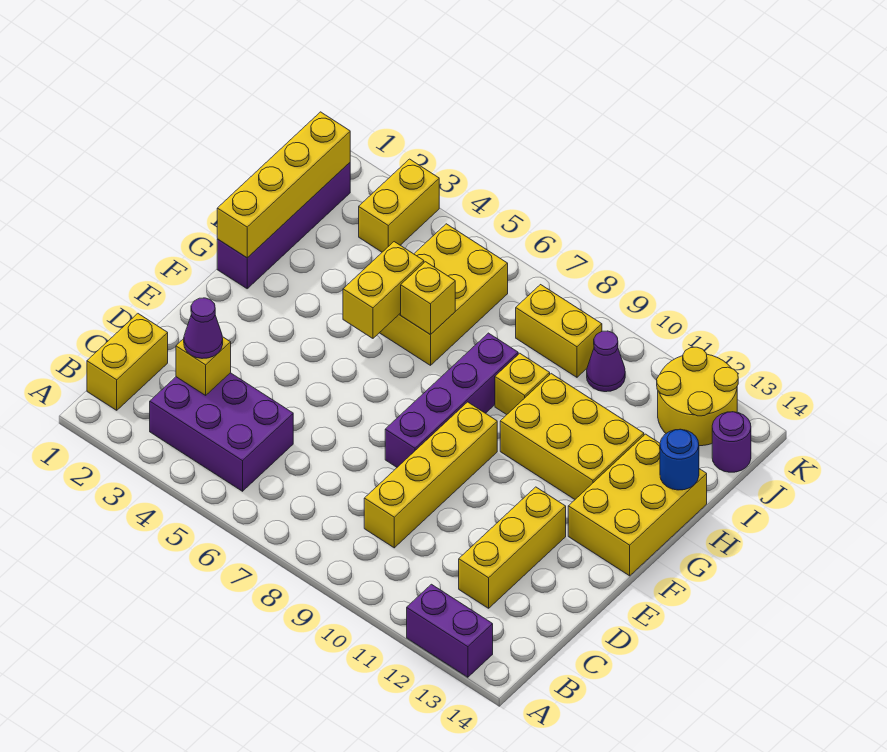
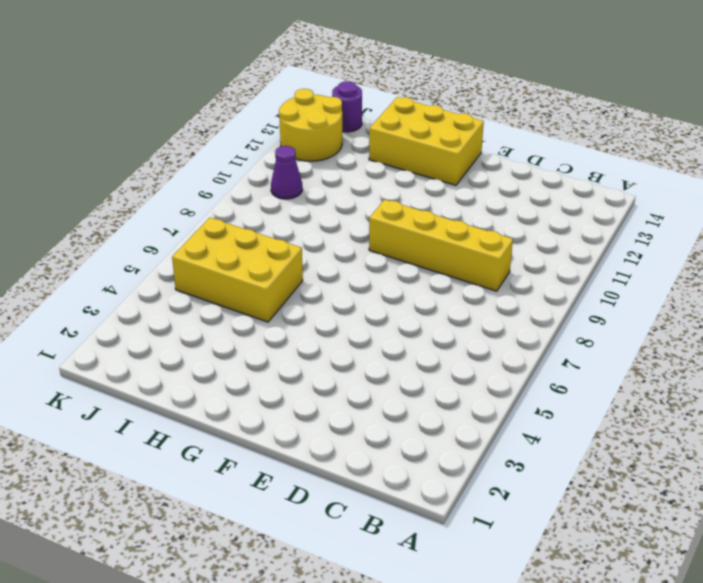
none -> purple 1x2 brick [407,584,493,677]
none -> yellow 1x2 brick [87,314,168,410]
none -> purple 2x3 brick [150,373,293,491]

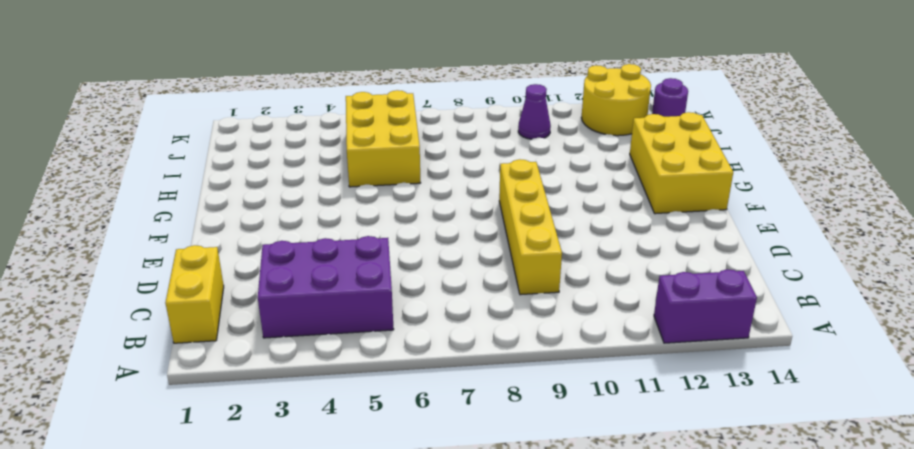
none -> yellow 1x3 brick [459,487,566,608]
none -> purple 1x4 brick [385,333,518,467]
none -> purple 1x4 brick [217,163,350,289]

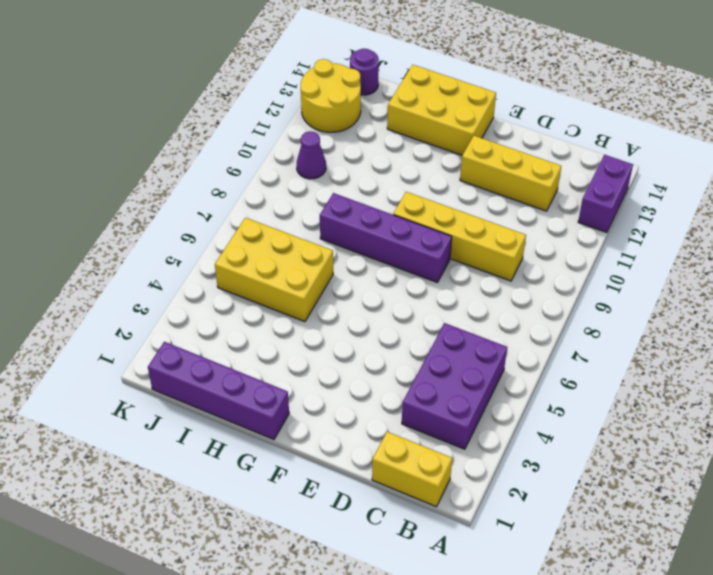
none -> yellow 2x3 brick [500,374,644,499]
none -> yellow 1x1 brick [495,353,550,415]
none -> yellow 1x2 brick [359,159,439,252]

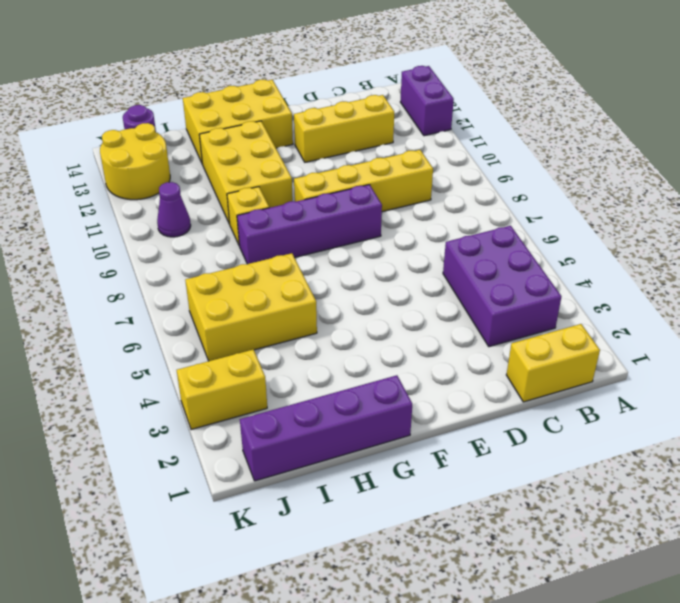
none -> yellow 1x2 brick [516,285,602,377]
none -> yellow 1x1 brick [176,337,231,395]
none -> yellow 1x4 brick [217,112,350,258]

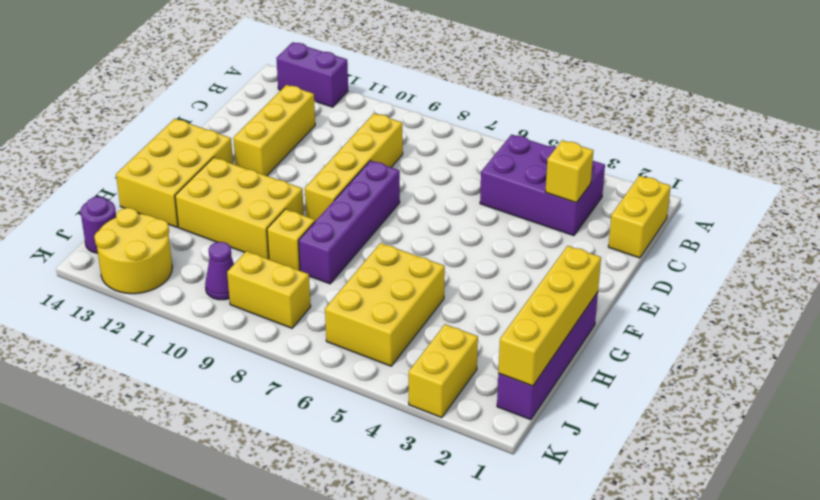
none -> yellow 1x2 brick [343,242,424,338]
none -> yellow 1x1 brick [401,262,455,335]
none -> blue 1x1 round brick [660,429,699,490]

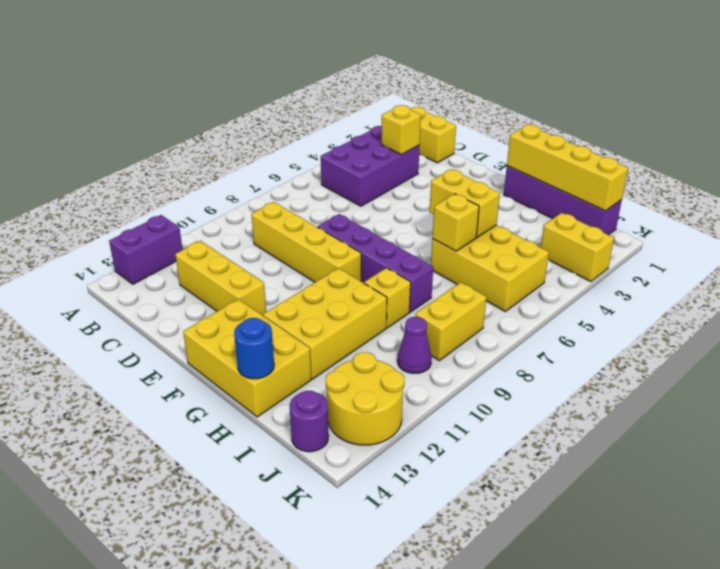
none -> purple 1x1 cone [184,298,223,359]

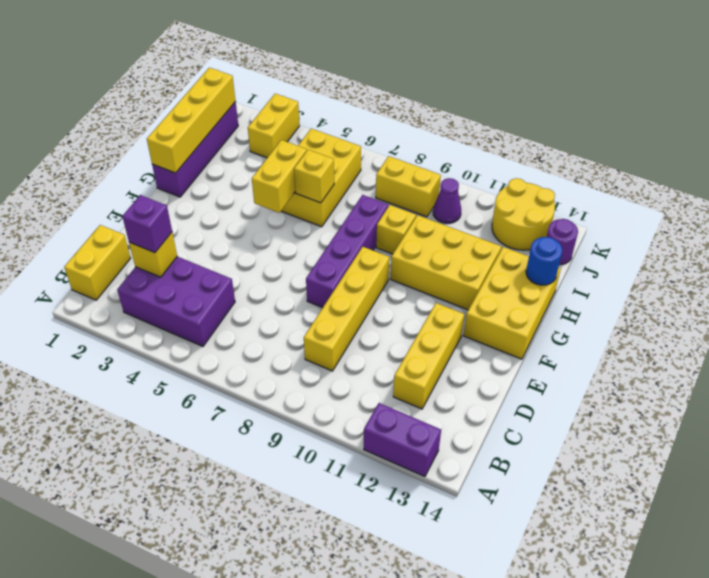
purple 1x1 brick [122,195,172,253] -> purple 1x1 cone [184,298,223,359]

